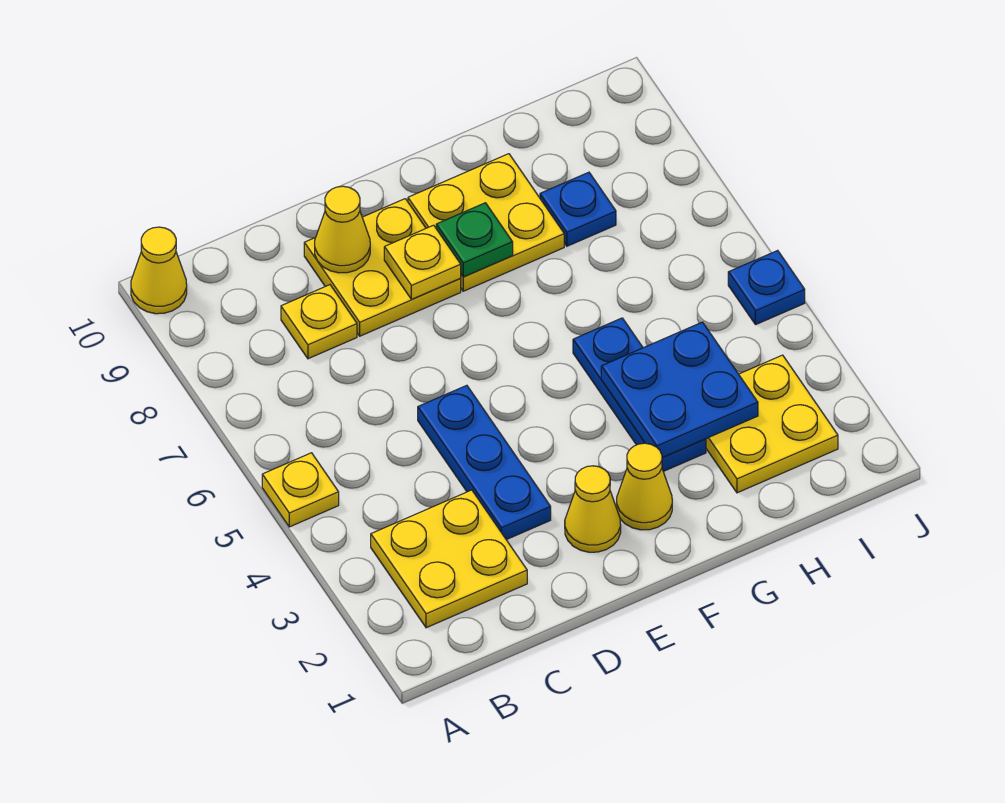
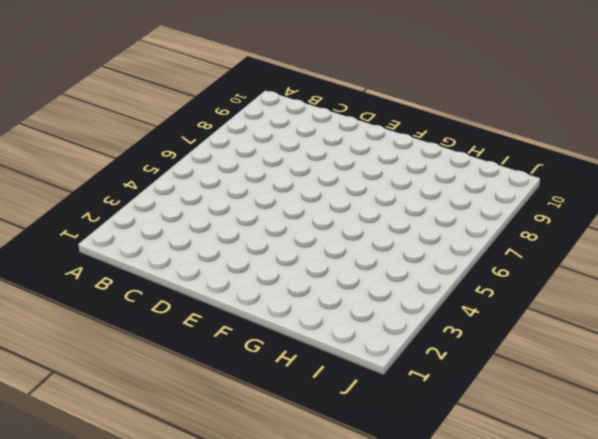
none -> yellow 1x1 plate [262,453,339,527]
none -> yellow 1x1 cone [131,227,187,314]
none -> yellow 2x2 plate [371,490,527,628]

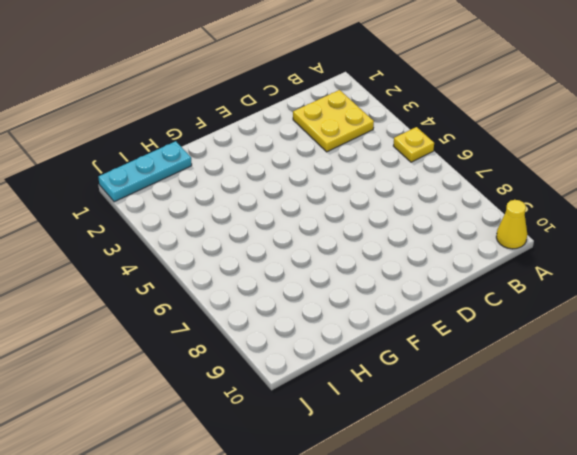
cyan 1x3 plate [98,141,192,202] -> none
none -> yellow 1x1 plate [281,285,357,359]
none -> blue 1x3 plate [418,385,551,540]
none -> yellow 2x2 plate [304,199,461,336]

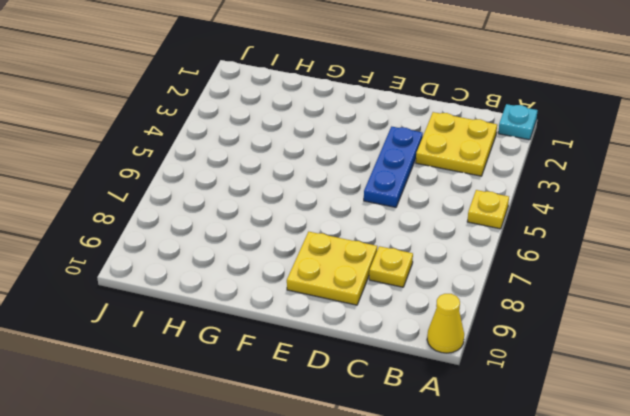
cyan 1x1 plate [498,104,538,140] -> none
none -> yellow 1x1 cone [565,466,621,552]
none -> yellow 1x1 cone [617,443,672,530]
none -> yellow 2x2 plate [408,154,564,291]

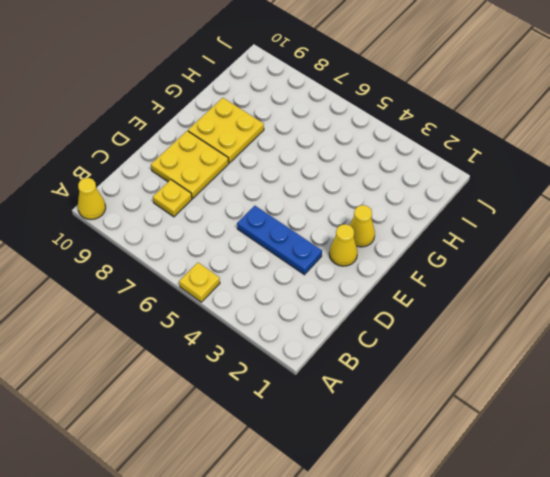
none -> yellow 2x2 plate [371,490,527,628]
none -> blue 1x3 plate [573,318,706,472]
none -> yellow 2x2 plate [706,355,838,493]

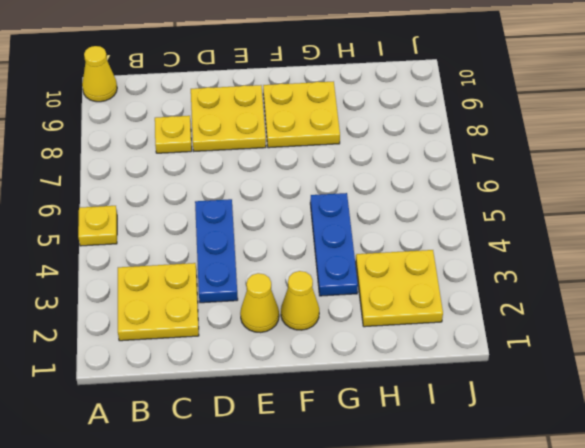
none -> blue 1x1 plate [540,172,616,246]
none -> blue 1x1 plate [728,250,805,325]
none -> yellow 1x1 cone [315,186,370,273]

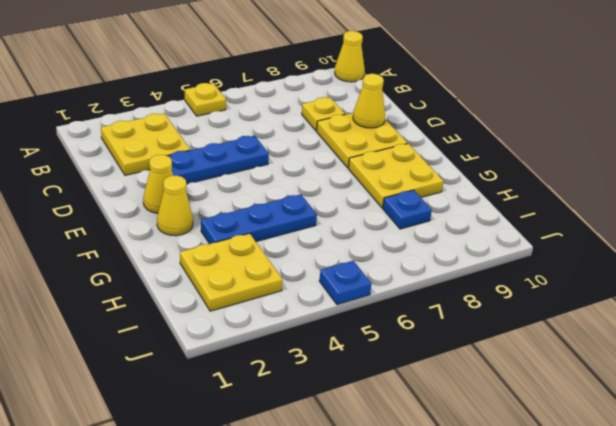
none -> yellow 1x1 plate [384,225,461,299]
none -> green 1x1 plate [436,203,513,277]
none -> blue 2x2 plate [601,322,758,458]

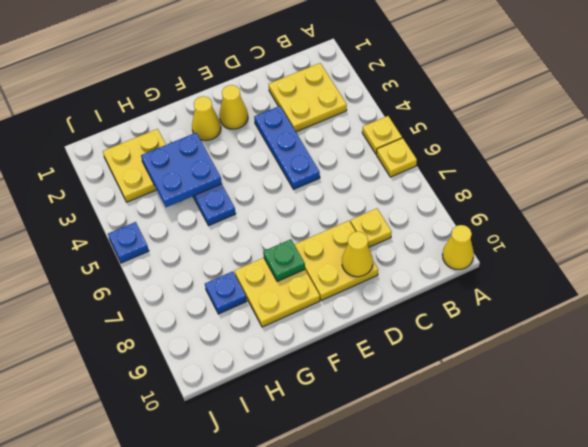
yellow 1x1 plate [377,138,417,177] -> yellow 1x1 plate moved to [384,225,461,299]

